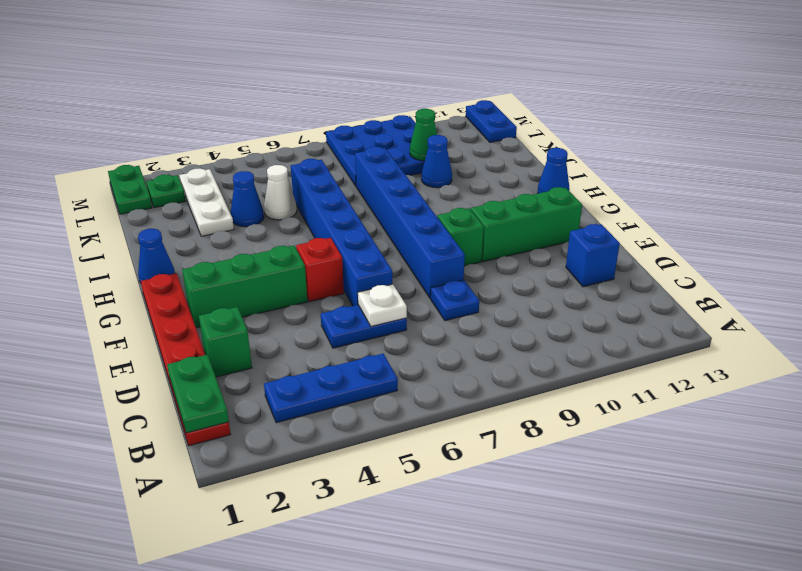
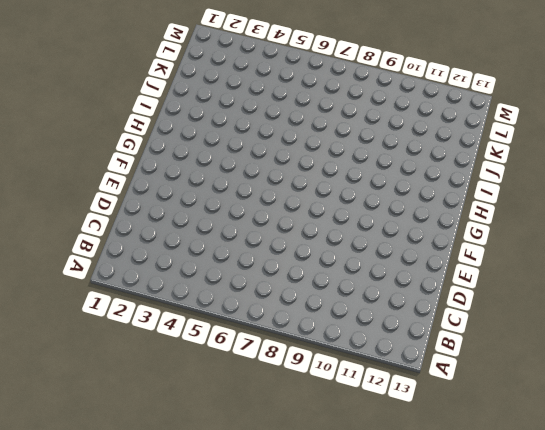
none -> red 1x6 plate [141,273,231,446]
none -> blue 1x3 plate [264,354,398,423]
none -> green 1x1 brick [199,307,252,377]

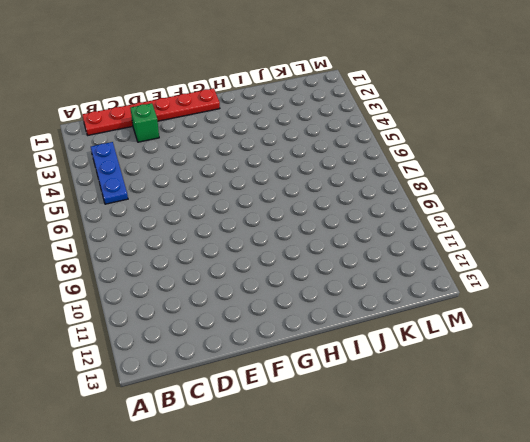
none -> blue 1x2 plate [321,305,407,348]
none -> blue 1x1 plate [431,280,479,321]
none -> blue 1x1 brick [566,224,620,287]

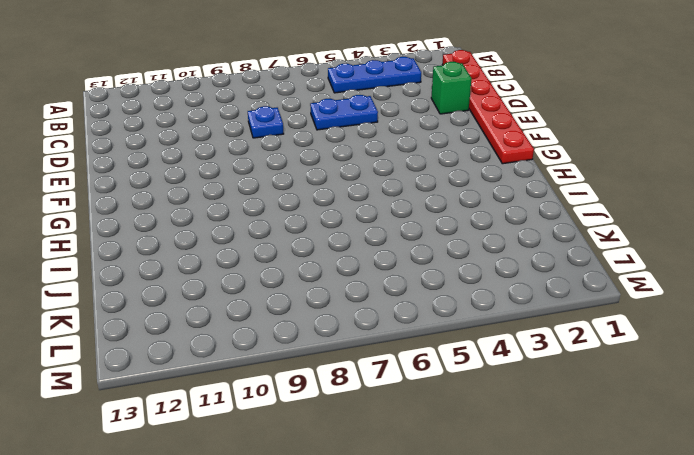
none -> blue 1x1 brick [566,224,620,287]
none -> blue 1x6 brick [291,159,392,306]
none -> blue 1x6 brick [355,147,465,298]

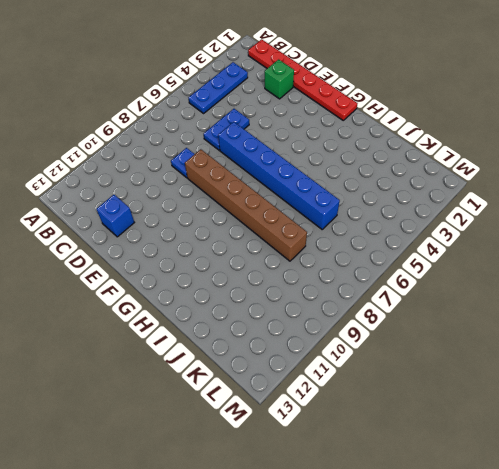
brown 1x6 brick [185,149,307,261] -> blue 1x6 brick [355,147,465,298]
none -> green 1x3 brick [182,246,307,328]
none -> red 1x1 brick [296,238,344,302]
none -> green 1x1 brick [437,208,484,266]

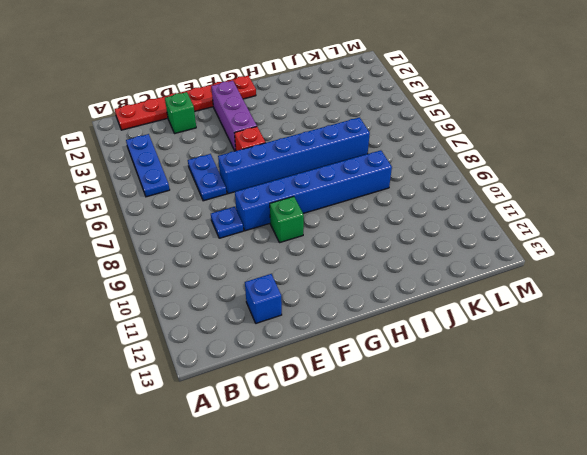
purple 1x3 brick [211,81,257,151] -> green 1x3 brick [182,246,307,328]
none -> green 1x3 brick [471,187,582,261]
none -> blue 1x1 cone [138,229,175,283]
none -> blue 1x1 cone [538,148,570,193]

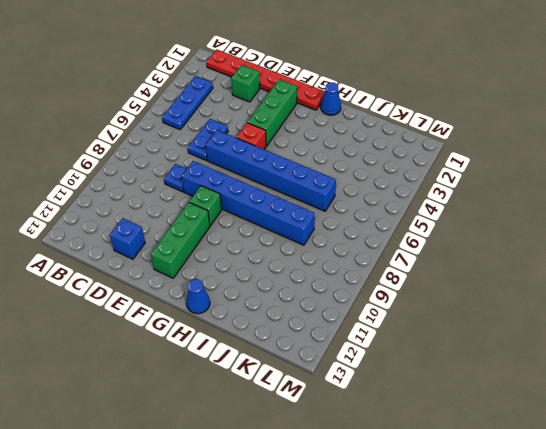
none -> white 1x3 plate [179,168,234,236]
none -> blue 1x1 cone [231,171,264,227]
none -> white 1x1 cone [264,165,297,220]

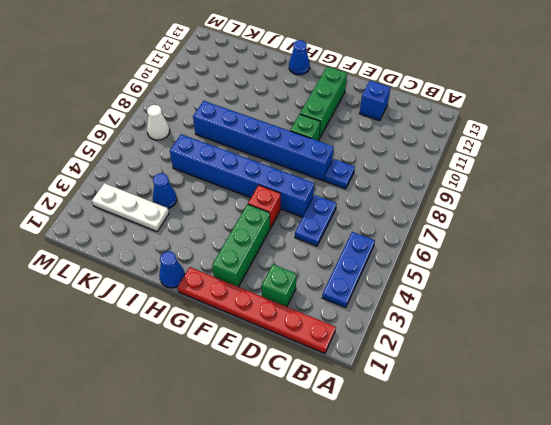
white 1x1 cone [147,105,170,140] -> white 1x1 cone moved to [264,165,297,220]
none -> blue 1x1 cone [421,135,452,188]
none -> blue 3x3 plate [326,115,425,186]
none -> green 1x2 plate [108,165,152,214]

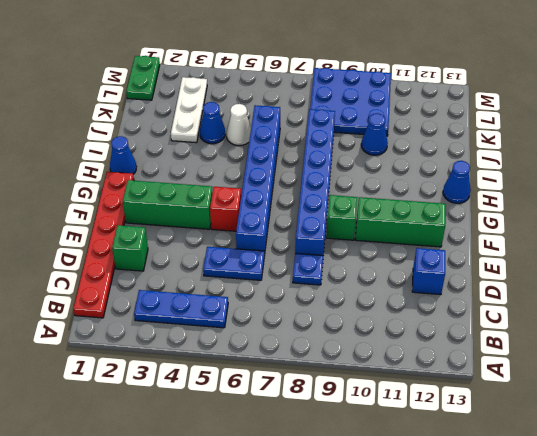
none -> green 1x1 plate [146,175,185,208]
none -> blue 1x2 plate [466,100,517,142]
none -> green 1x2 plate [167,355,229,433]

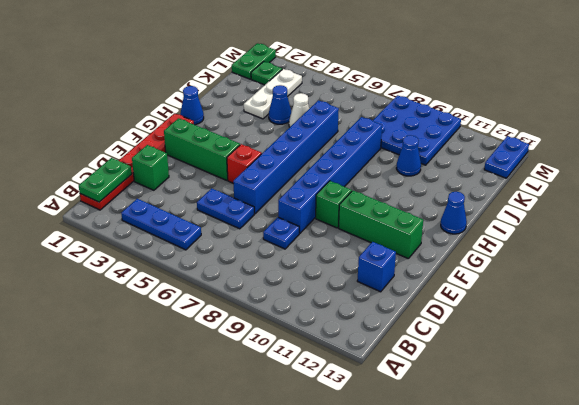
none -> white 1x1 plate [358,284,407,326]
none -> green 1x1 cone [410,109,437,161]

